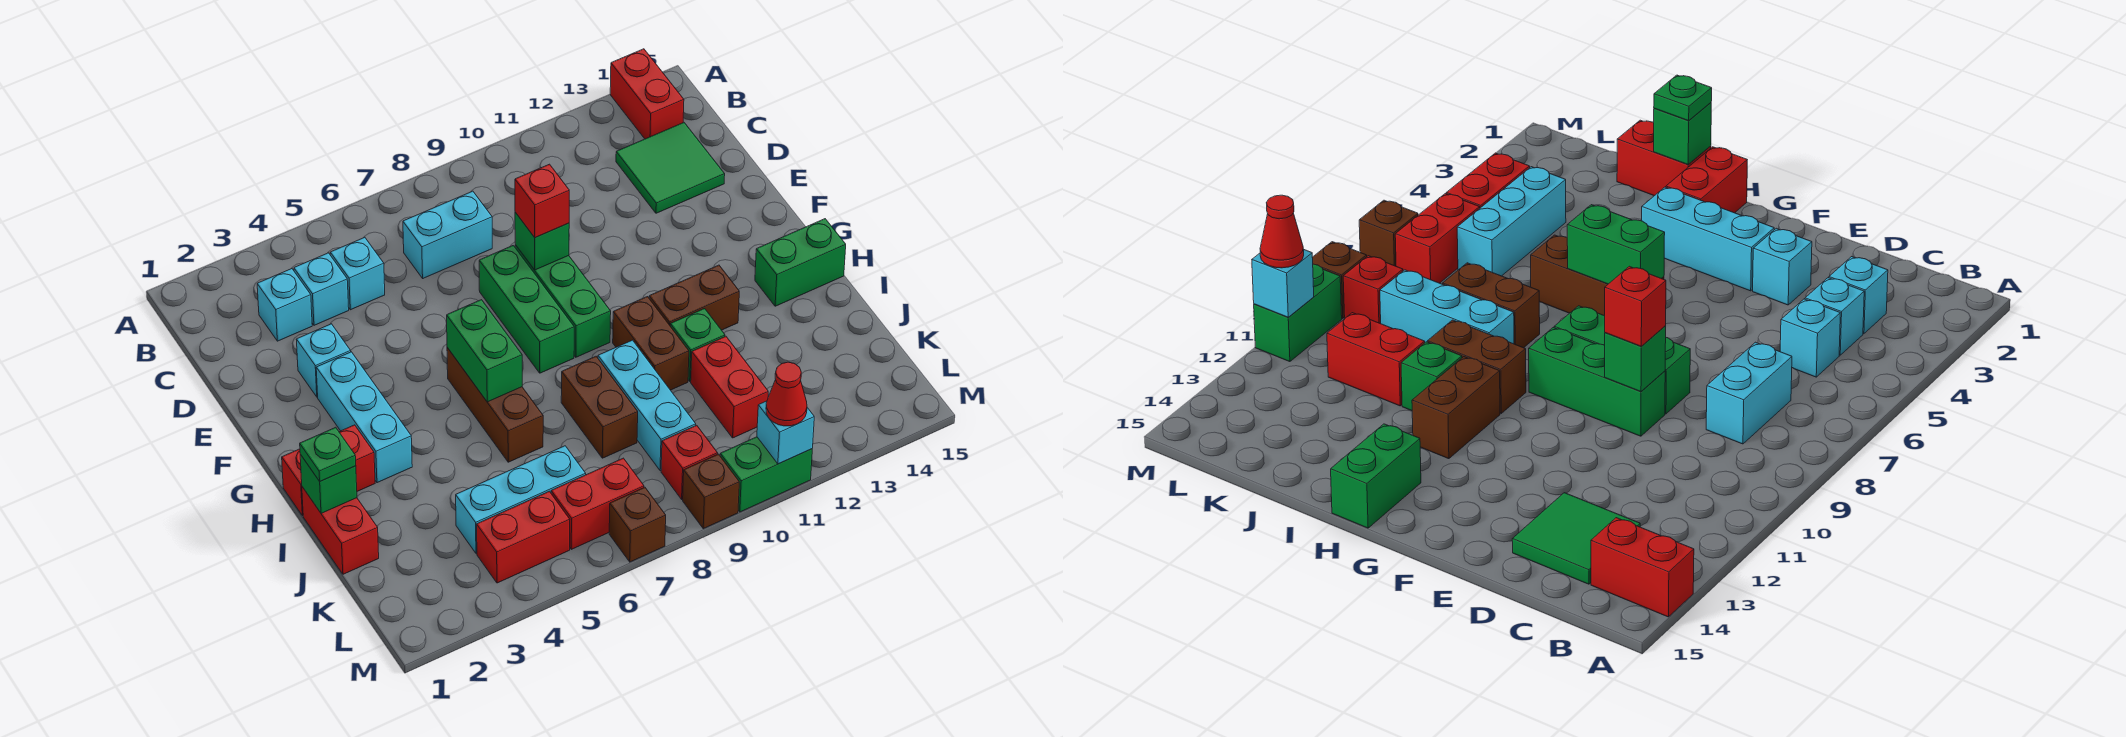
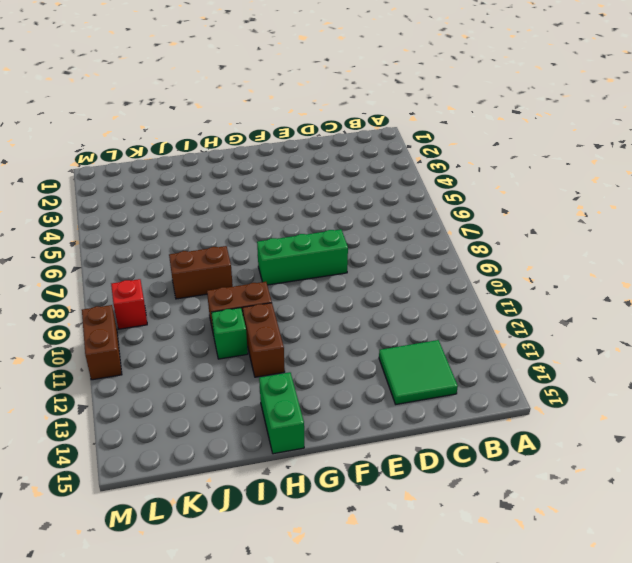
brown 1x2 brick [82,305,122,380] -> green 1x2 brick [720,437,812,512]
none -> red 1x2 brick [610,49,684,139]
none -> cyan 1x1 brick [257,269,312,341]
none -> cyan 1x1 brick [294,253,349,325]
none -> cyan 1x1 brick [330,237,385,310]

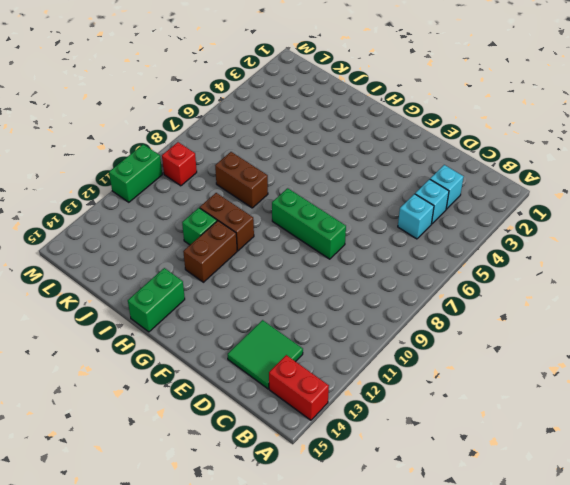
none -> cyan 1x2 brick [403,191,492,278]
none -> cyan 1x1 brick [296,324,351,397]
none -> green 1x3 brick [515,245,611,357]
none -> cyan 1x3 brick [316,352,412,483]

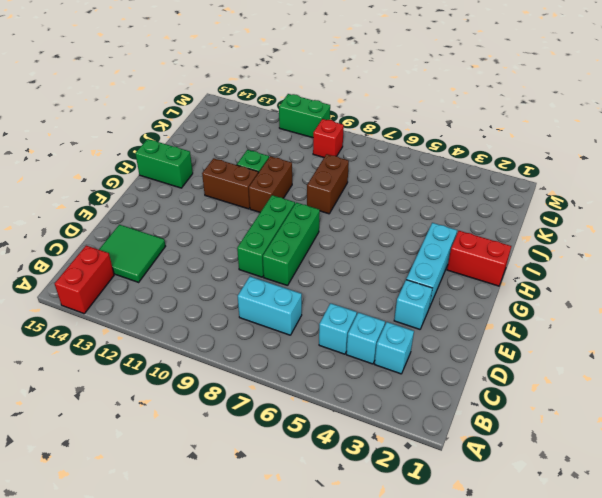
none -> brown 1x3 brick [447,347,543,462]
none -> red 1x2 brick [302,487,379,574]
none -> cyan 1x3 brick [598,340,696,471]
none -> red 1x2 brick [691,336,768,438]

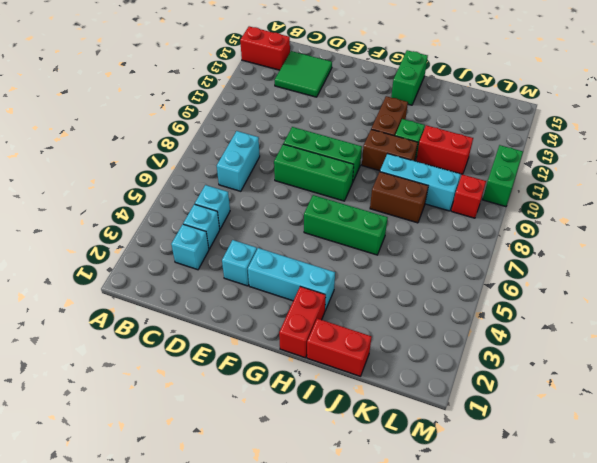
green 1x3 brick [304,195,388,255] -> brown 1x3 brick [447,347,543,462]
none -> cyan 1x3 brick [456,446,586,553]
none -> red 1x2 brick [477,491,570,583]
none -> red 1x2 brick [551,458,644,549]
none -> brown 1x1 brick [609,487,666,562]

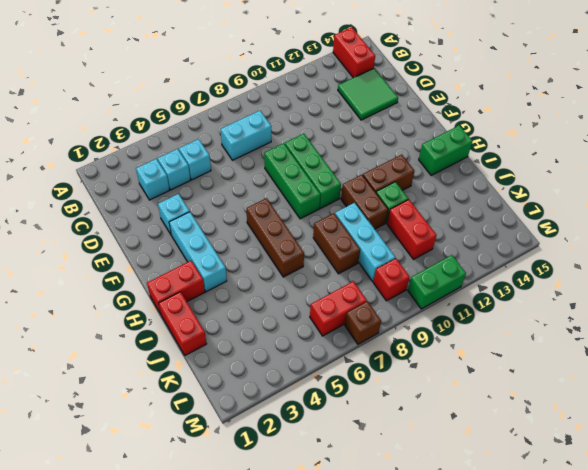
none -> cyan 1x3 brick [456,446,586,553]
none -> red 1x2 brick [477,491,570,583]
none -> brown 1x1 brick [683,454,739,529]
none -> green 1x1 brick [515,212,569,270]

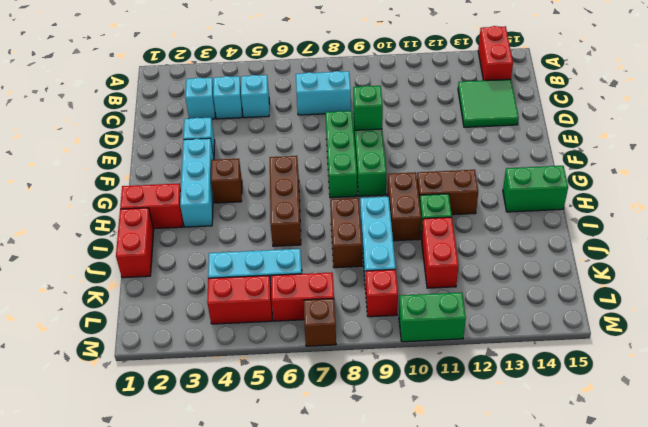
brown 1x1 brick [211,159,242,203] -> brown 1x1 brick moved to [683,454,739,529]
none -> green 1x2 brick [447,300,522,402]
none -> green 1x1 brick [300,455,357,513]
none -> cyan 1x1 brick [757,401,814,464]
none -> red 1x1 brick [515,164,569,238]

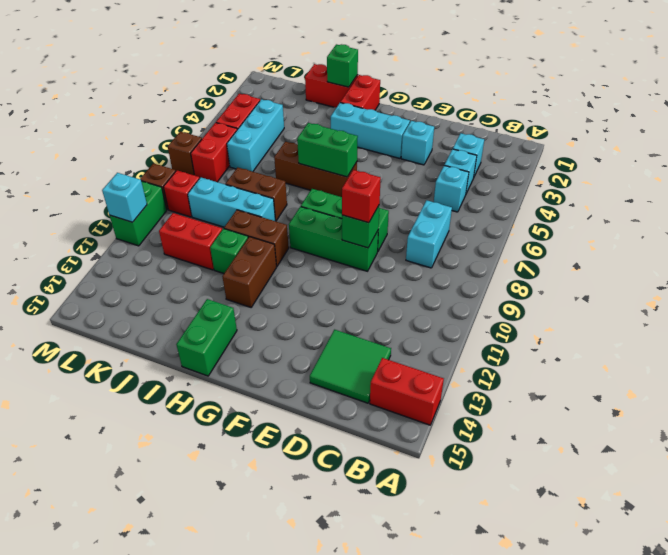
none -> green 1x1 plate [300,427,356,481]
none -> red 1x1 cone [766,362,807,426]

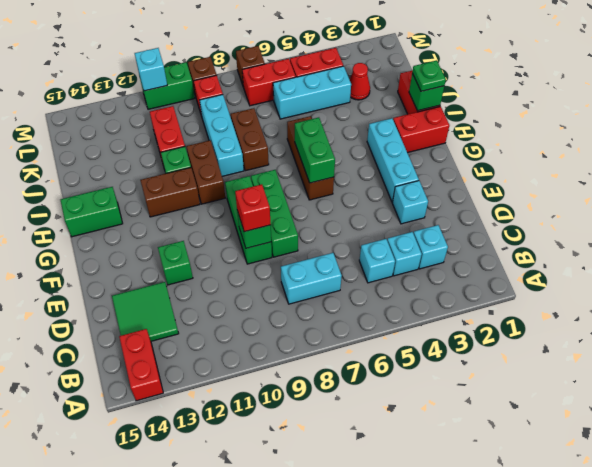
green 1x1 brick [158,241,193,285] -> none
red 1x1 cone [350,63,370,100] -> red 1x1 cone moved to [766,362,807,426]

